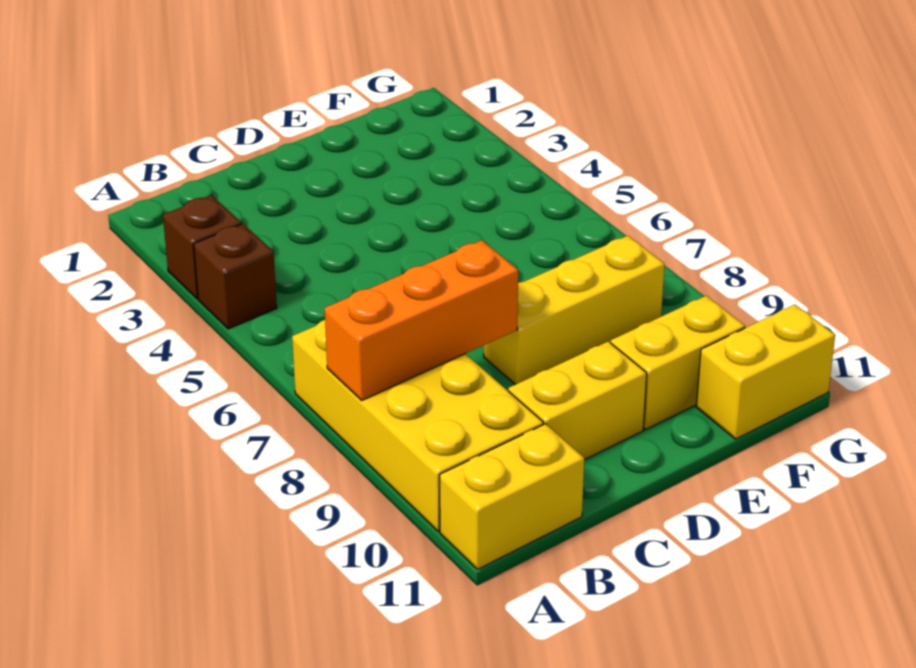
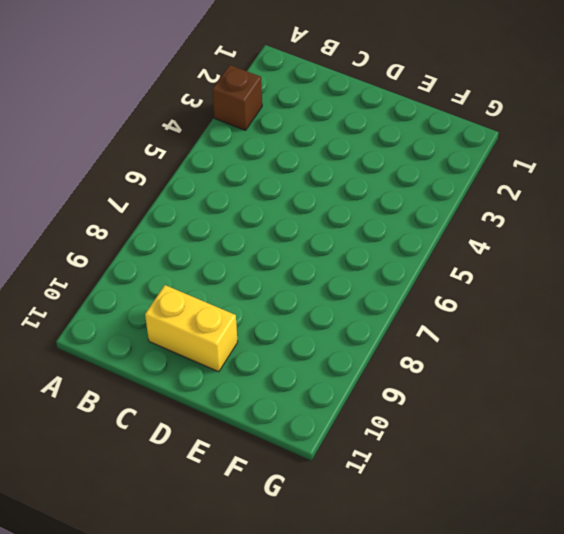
none -> brown 1x1 brick [194,224,277,329]
none -> yellow 2x4 brick [292,320,543,532]

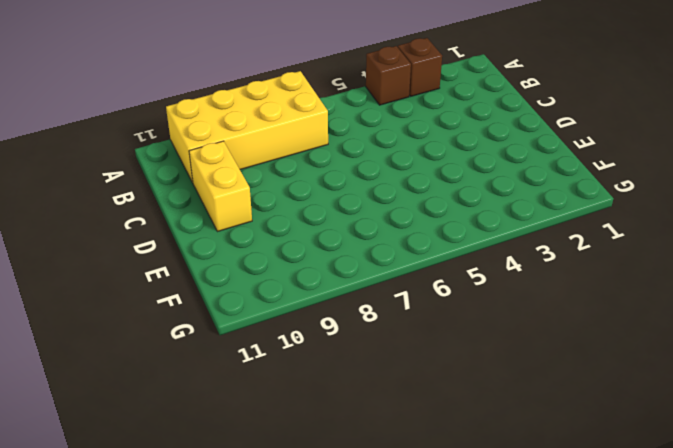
none -> yellow 1x2 brick [440,424,584,569]
none -> yellow 1x3 brick [484,236,665,385]

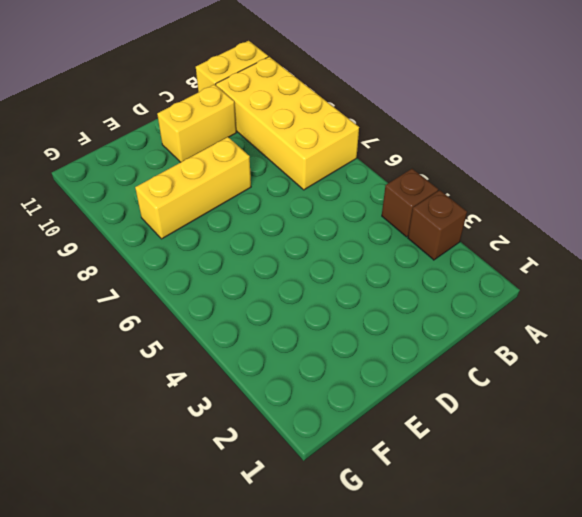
none -> yellow 1x2 brick [611,296,745,429]
none -> yellow 1x2 brick [696,305,835,439]

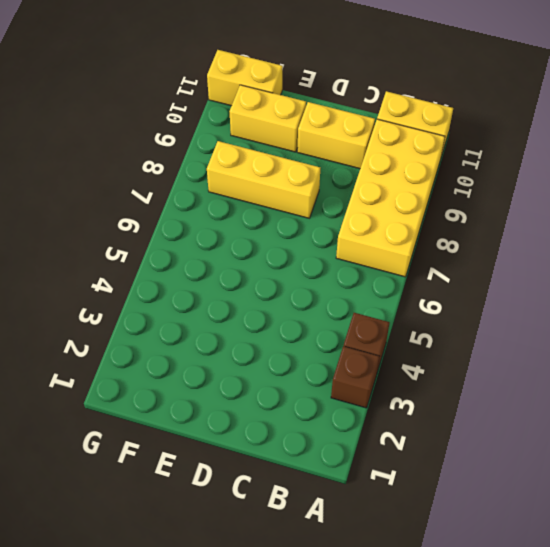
none -> orange 1x3 brick [325,240,518,401]

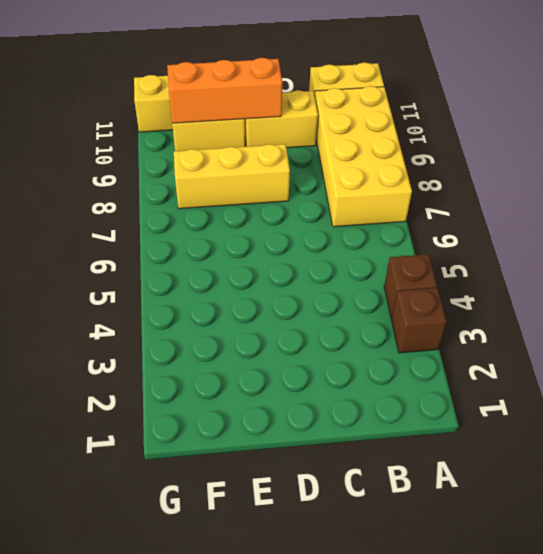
orange 1x3 brick [167,58,282,124] -> orange 1x3 brick moved to [325,240,518,401]

